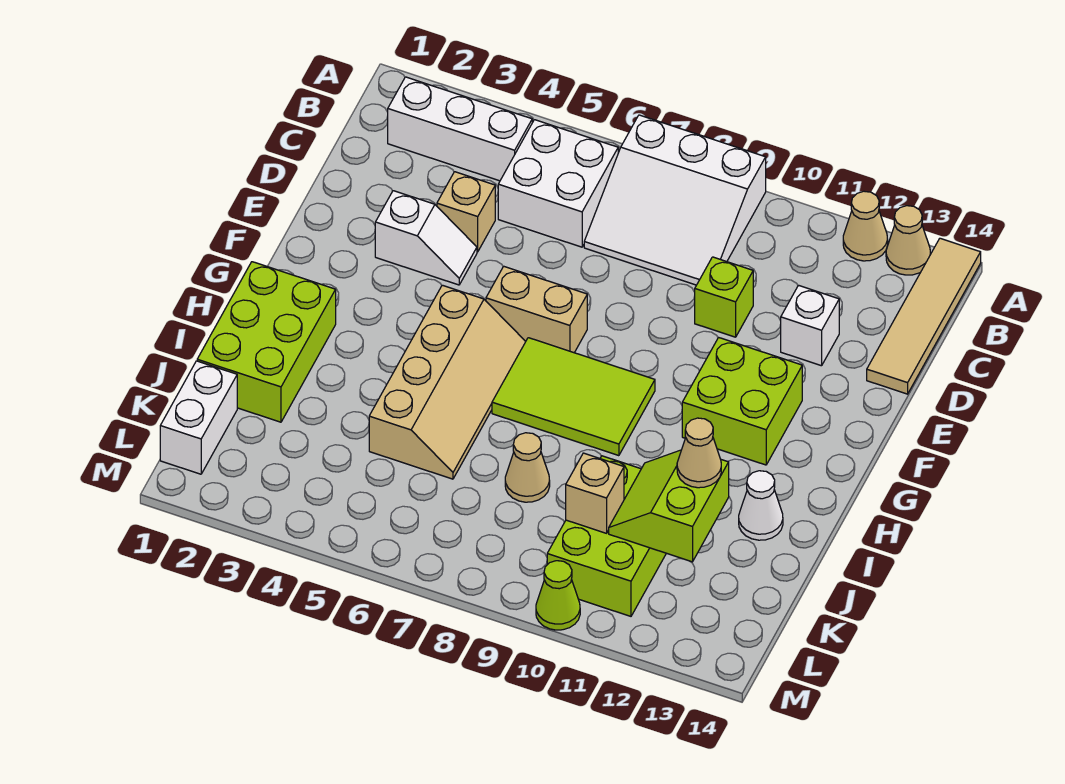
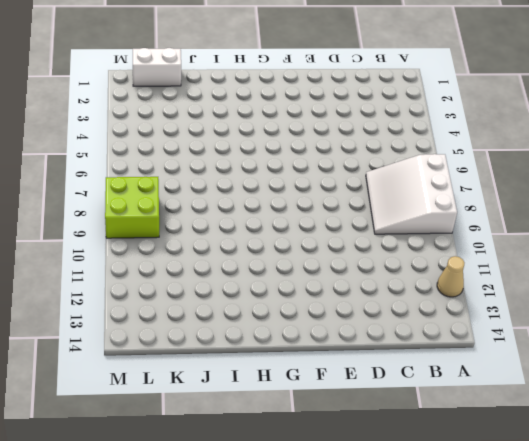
lime 2x2 brick [105,177,159,238] -> lime 2x2 brick moved to [682,338,802,465]
none -> tan 1x1 cone [886,206,930,275]
none -> tan 1x4 tile [867,238,981,394]
none -> white 1x3 brick [388,77,532,181]

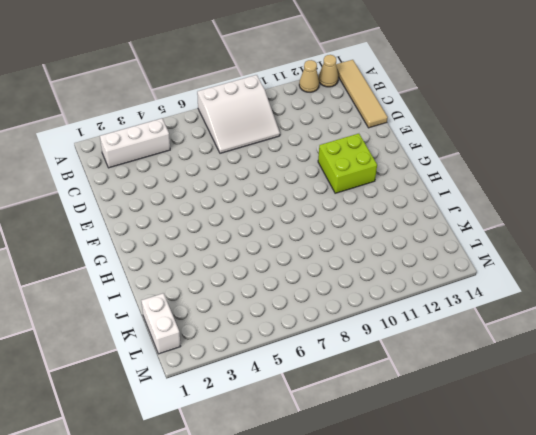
none -> white 2x2 brick [498,120,618,247]
none -> tan 1x1 brick [437,172,495,252]
none -> lime 1x1 brick [695,257,753,337]

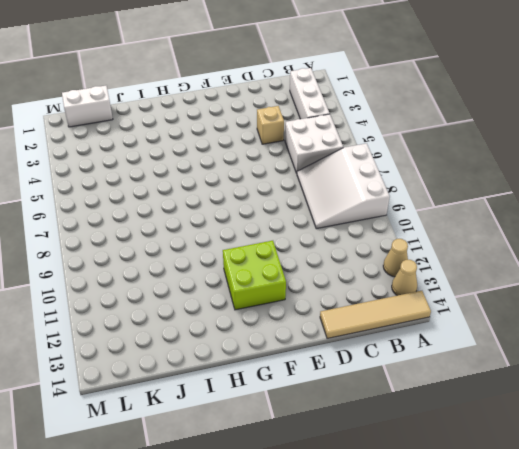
none -> lime 1x1 brick [695,257,753,337]
none -> white 1x1 brick [781,285,839,366]
none -> white 1x2 slope [375,191,477,285]

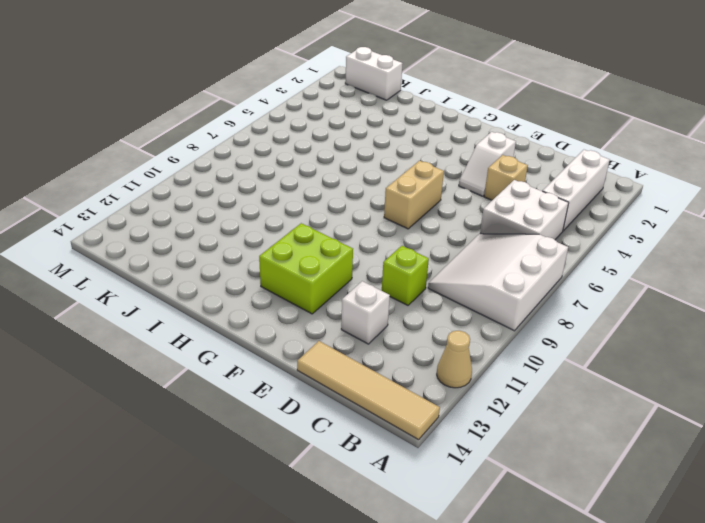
none -> tan 1x1 cone [886,206,930,275]
none -> tan 2x4 slope [369,285,526,479]
none -> lime 2x3 tile [492,338,655,456]

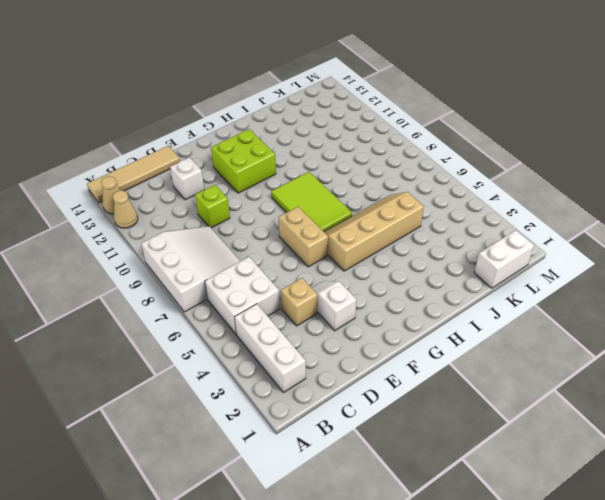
none -> lime 2x3 brick [197,262,336,422]
none -> white 1x1 cone [739,471,783,540]
none -> tan 1x1 cone [505,433,550,502]

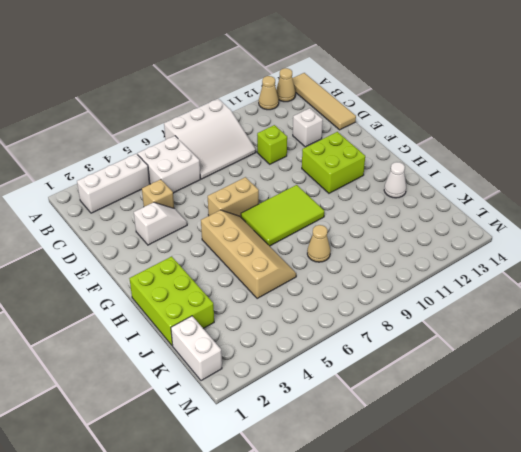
none -> lime 2x3 brick [547,456,666,616]
none -> lime 1x1 cone [536,561,580,630]
none -> lime 2x2 slope [609,450,729,562]

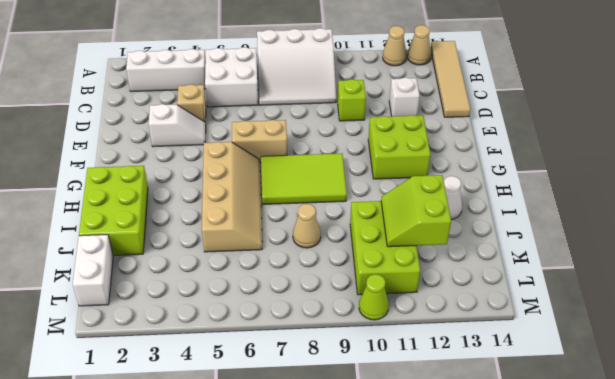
none -> tan 1x1 brick [566,453,624,533]
none -> tan 1x1 cone [677,418,721,488]

